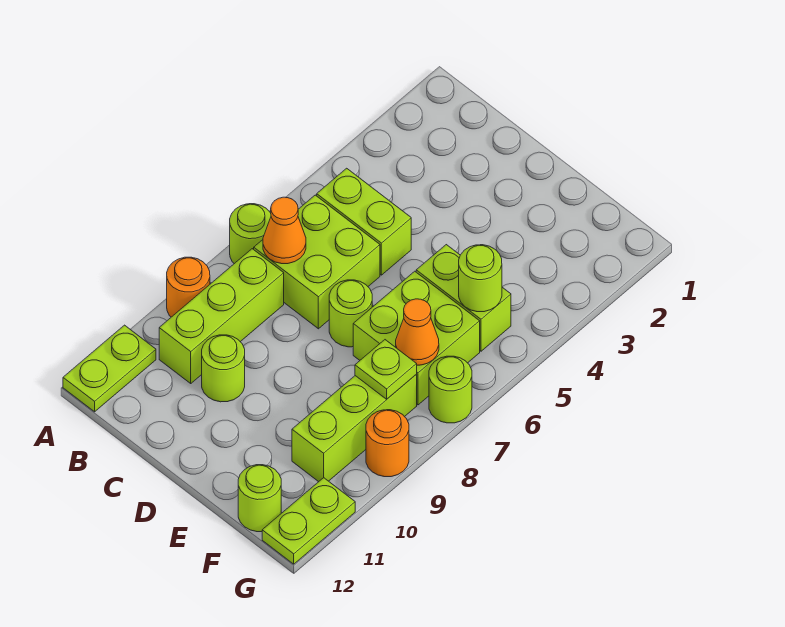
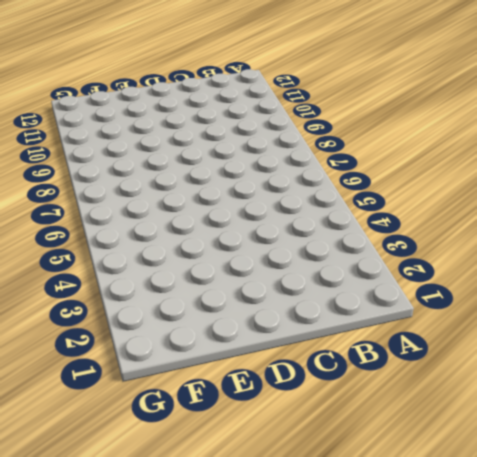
none -> lime 1x1 round brick [230,204,271,264]
none -> orange 1x1 round brick [167,257,210,317]
none -> lime 1x2 plate [63,325,156,412]

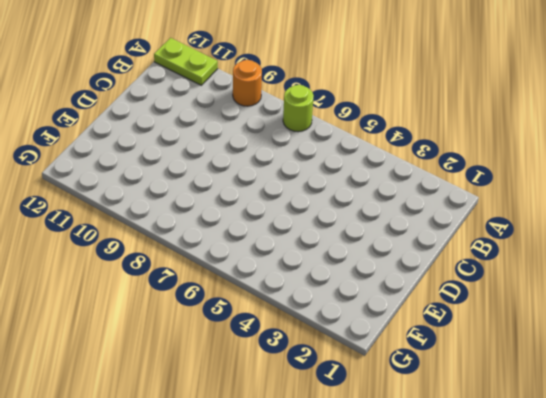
none -> lime 1x2 brick [317,168,411,275]
none -> lime 2x2 brick [254,195,380,329]
none -> lime 1x3 brick [159,249,284,383]

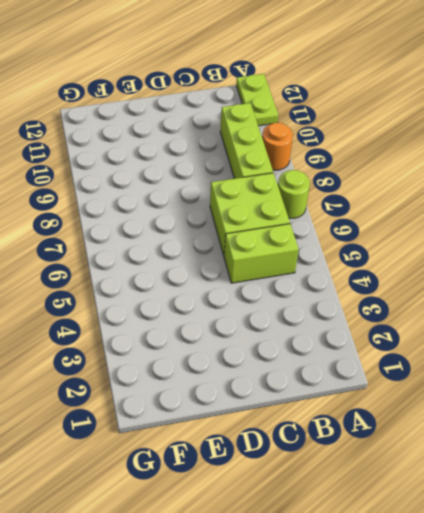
none -> lime 1x1 round brick [202,335,245,402]
none -> lime 1x1 round brick [329,280,372,347]
none -> lime 1x2 brick [416,245,511,351]

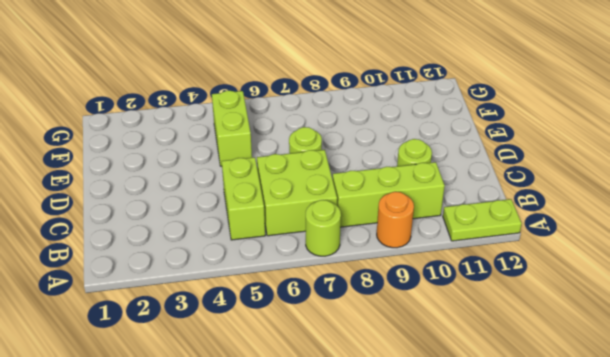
none -> lime 2x2 brick [353,271,480,405]
none -> lime 1x3 brick [292,375,417,482]
none -> lime 1x1 round brick [238,465,281,532]

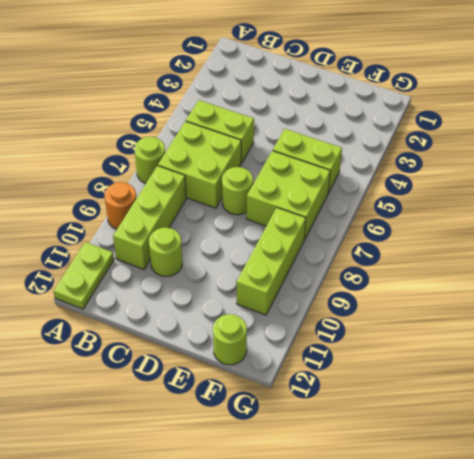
none -> lime 1x1 round brick [429,356,472,423]
none -> orange 1x1 round brick [366,410,409,477]
none -> lime 1x2 plate [262,478,355,564]

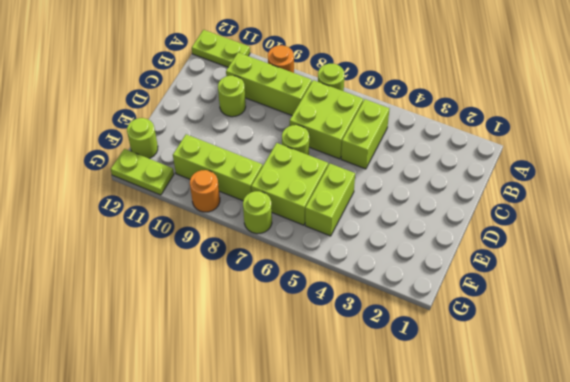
none -> orange 1x1 cone [263,197,306,264]
none -> lime 1x1 round brick [459,245,502,312]
none -> orange 1x1 cone [396,299,439,365]

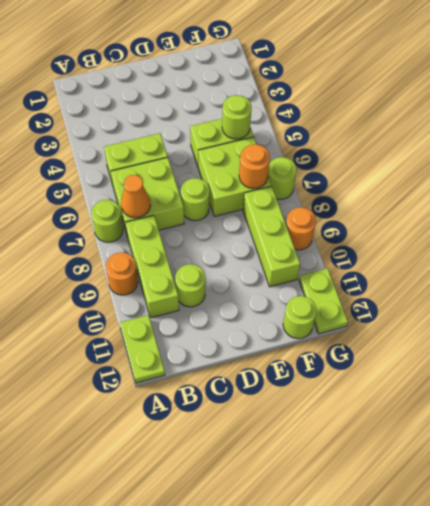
orange 1x1 round brick [239,144,270,189] -> orange 1x1 cone [396,299,439,365]
none -> lime 1x1 plate [355,340,417,399]

